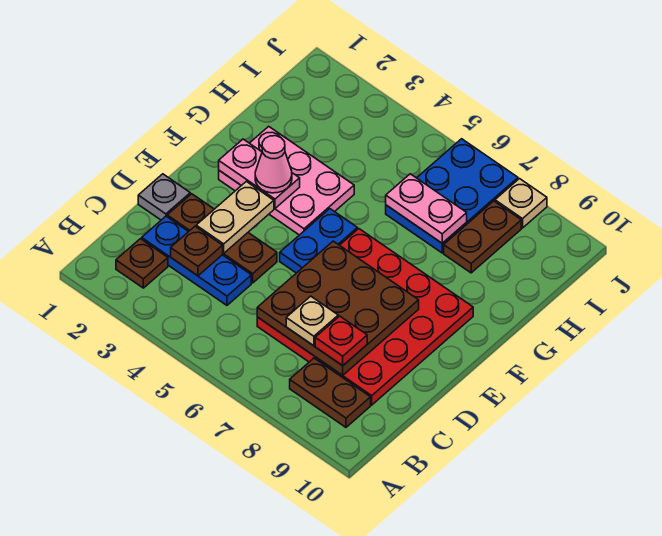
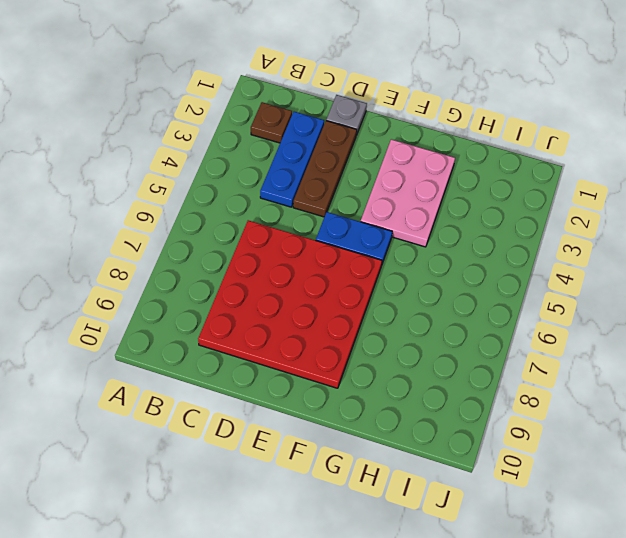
none -> brown 1x2 plate [290,358,371,427]
none -> blue 2x3 plate [386,139,518,253]
none -> brown 1x2 plate [444,201,521,273]

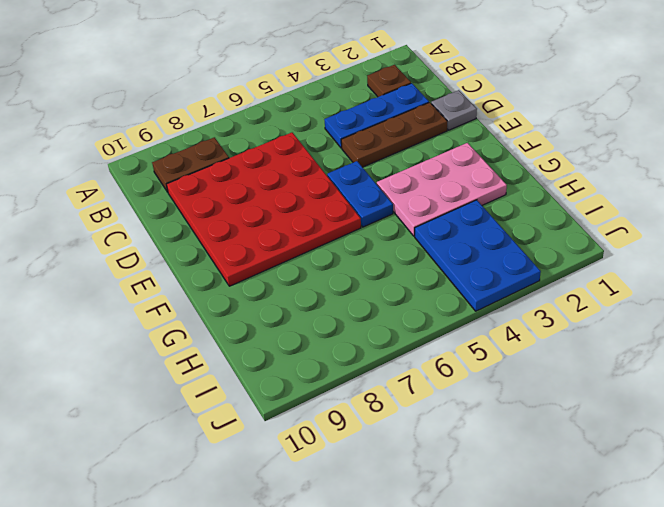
blue 2x3 plate [415,200,541,311] -> blue 2x3 plate moved to [386,139,518,253]
none -> brown 1x2 plate [444,201,521,273]
none -> tan 1x1 plate [495,179,547,228]
none -> brown 1x1 plate [171,227,223,276]

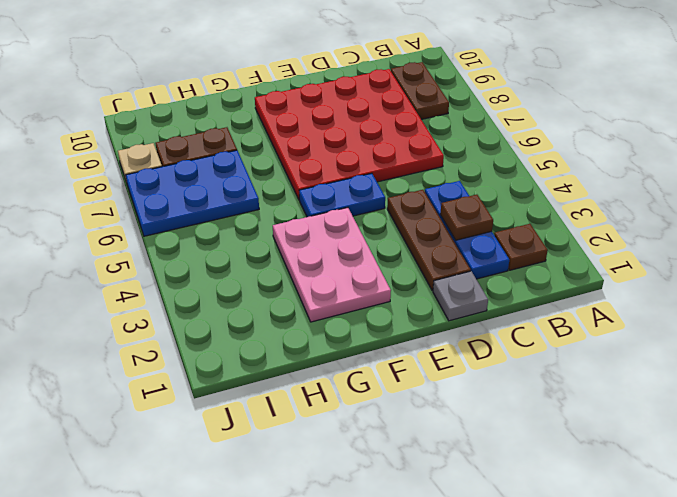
none -> brown 3x3 plate [257,241,419,375]
none -> tan 1x2 plate [196,181,274,253]
none -> pink 1x2 plate [219,139,300,208]

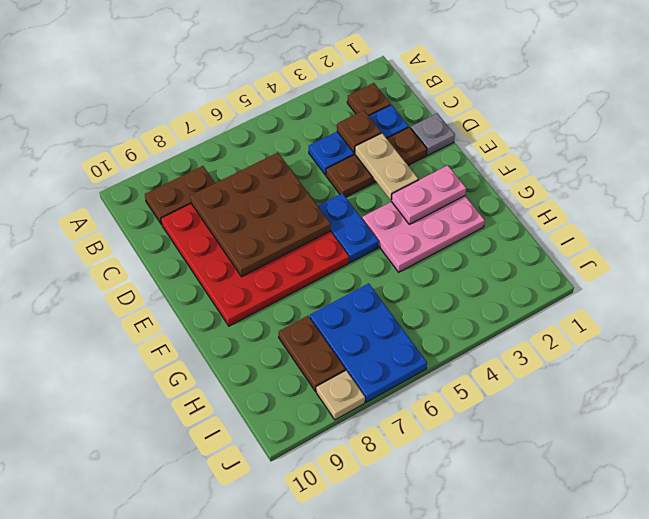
none -> pink 1x2 plate [386,174,467,243]
none -> tan 1x1 plate [286,296,338,346]
none -> red 1x1 plate [315,316,367,366]

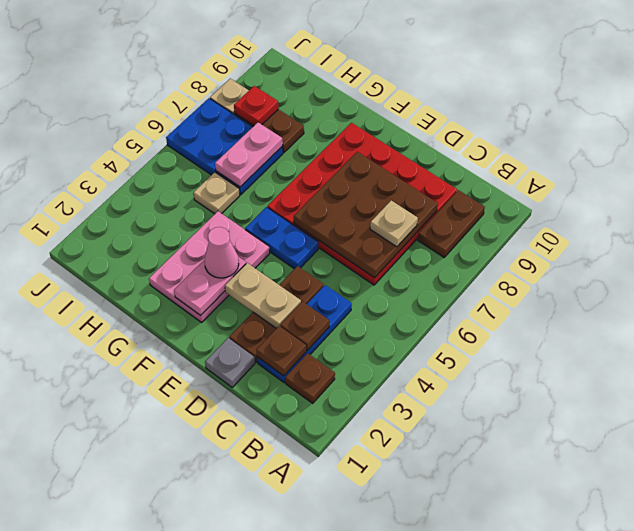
brown 1x1 plate [256,326,306,376] -> none
tan 1x1 plate [194,172,240,214] -> none
red 1x1 plate [234,86,278,125] -> red 1x1 plate moved to [315,316,367,366]

